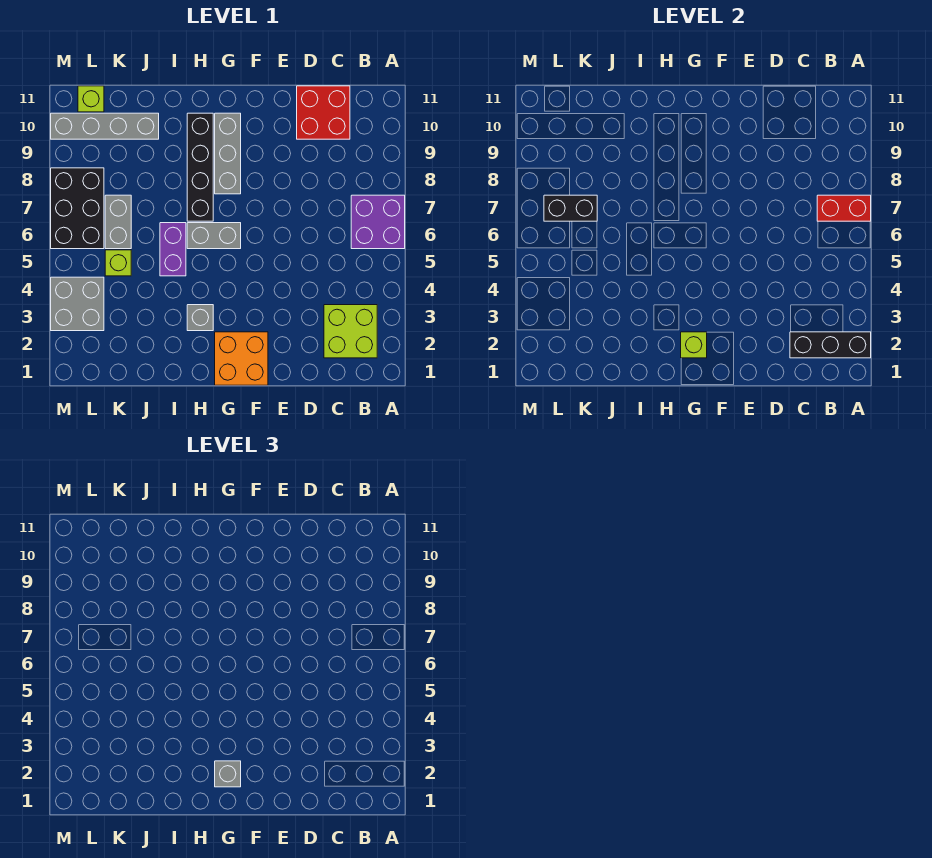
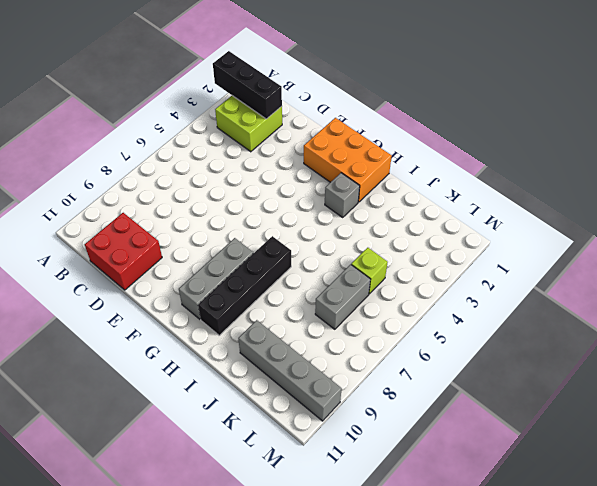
orange 2x3 brick [304,118,392,202] -> orange 2x2 brick [215,332,268,385]
none -> purple 2x2 brick [351,195,405,249]
none -> grey 1x2 brick [187,223,241,249]
none -> purple 1x2 brick [160,223,186,276]

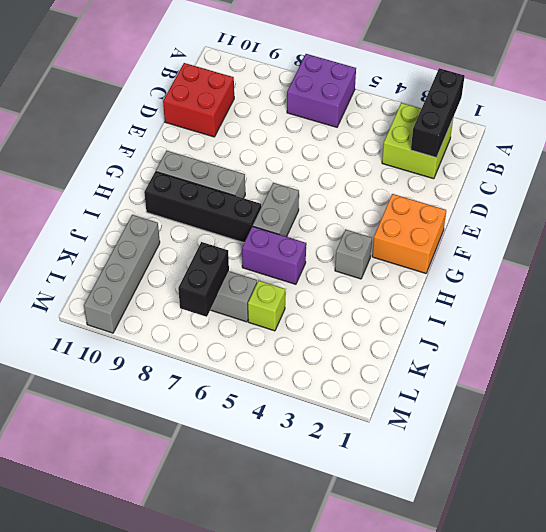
none -> grey 2x2 brick [51,277,104,331]
none -> black 2x3 brick [51,168,104,249]
none -> lime 1x1 brick [78,86,104,112]

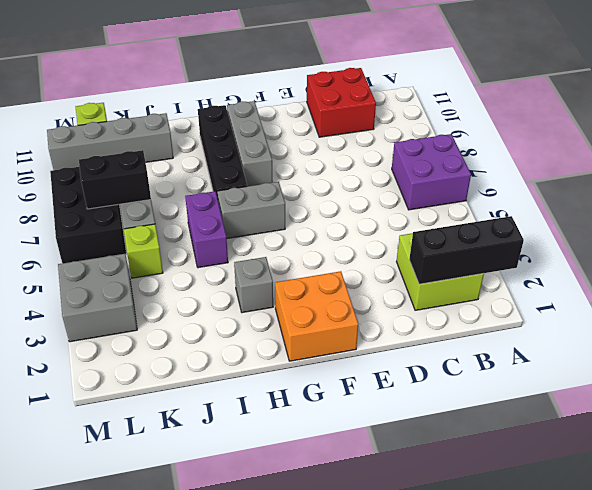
none -> red 1x2 brick [817,195,871,221]
none -> lime 1x1 brick [681,332,707,358]
none -> grey 1x1 brick [215,761,241,787]

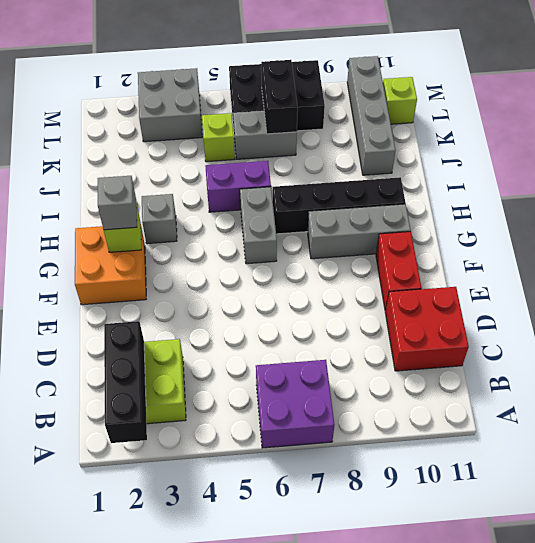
red 1x2 brick [376,232,422,311] -> red 1x2 brick moved to [817,195,871,221]

